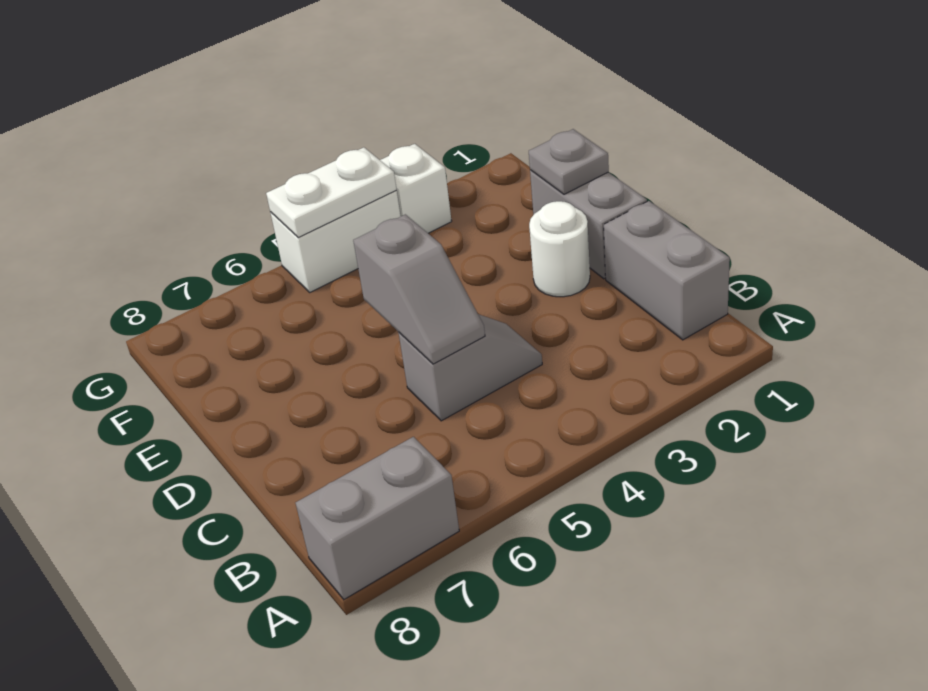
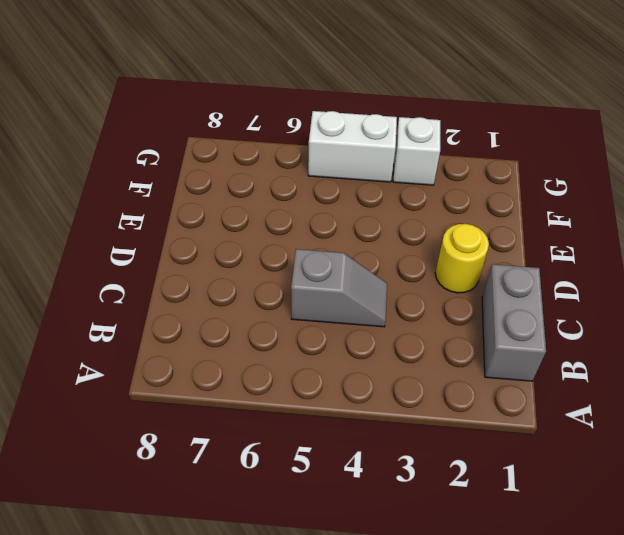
yellow 1x1 round brick [435,224,489,293] -> white 1x1 round brick [529,201,590,297]
none -> grey 1x2 brick [296,437,459,599]
none -> grey 1x2 brick [530,170,647,279]

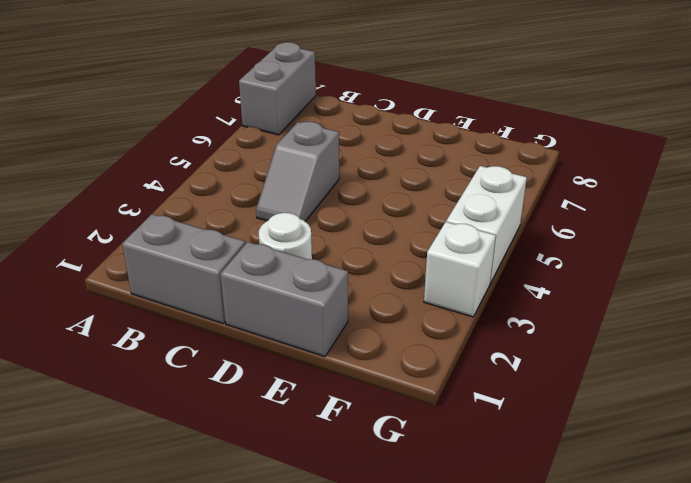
none -> grey 1x2 slope [353,214,485,364]
none -> grey 1x1 plate [529,129,609,194]

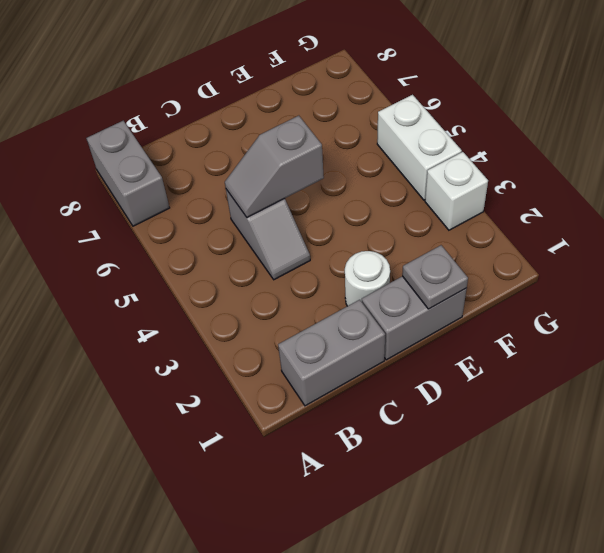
none -> white 1x2 plate [266,147,397,238]

